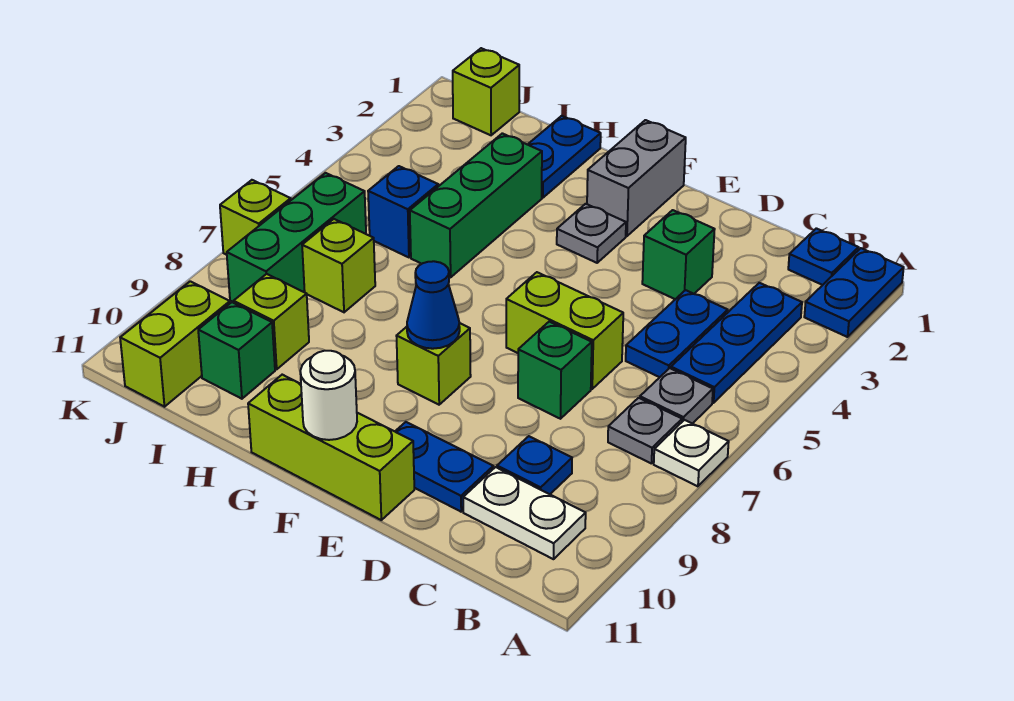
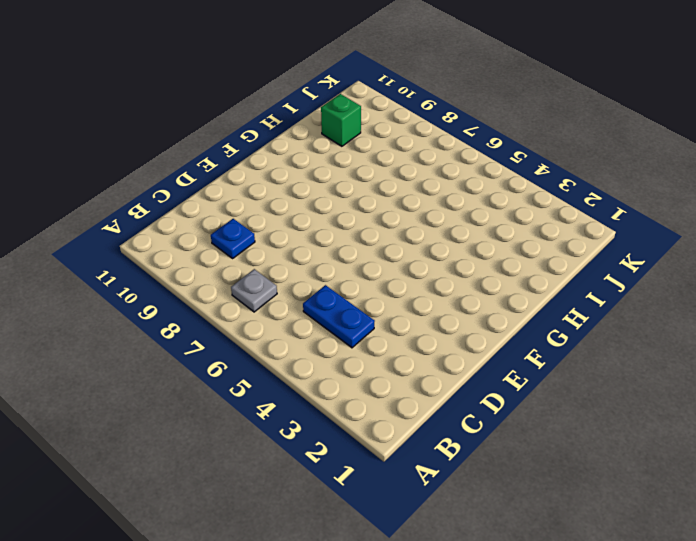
none -> blue 1x2 plate [804,248,904,337]
none -> white 1x1 plate [654,420,729,486]
none -> blue 1x1 plate [788,228,859,285]

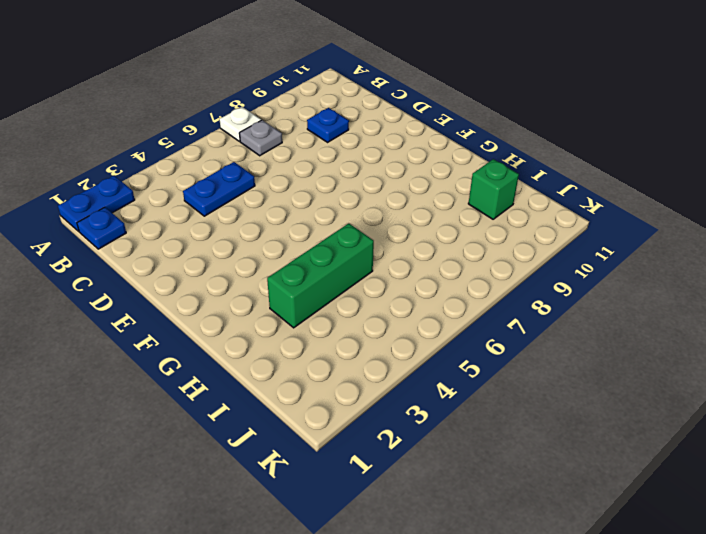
none -> blue 1x3 plate [671,283,802,403]
none -> grey 1x1 plate [640,368,713,424]
none -> white 1x2 plate [463,467,586,559]

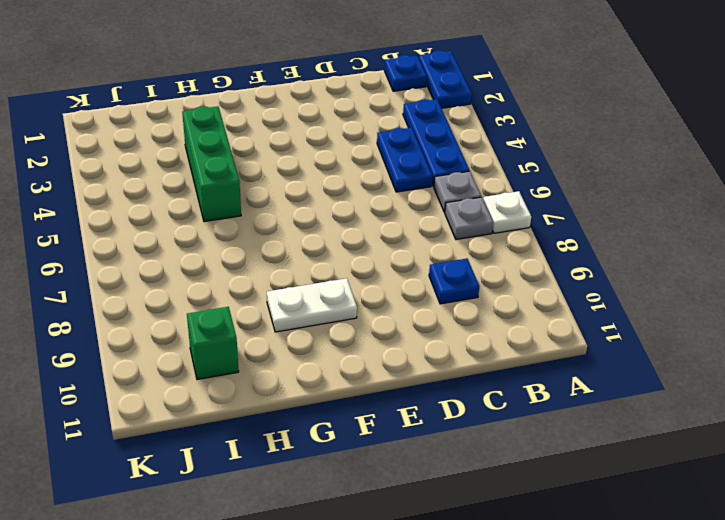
white 1x2 plate [267,278,357,332] -> white 1x2 plate moved to [463,467,586,559]
none -> green 1x1 brick [642,210,715,299]
none -> lime 1x2 brick [506,272,623,389]
none -> green 1x1 brick [518,322,592,419]

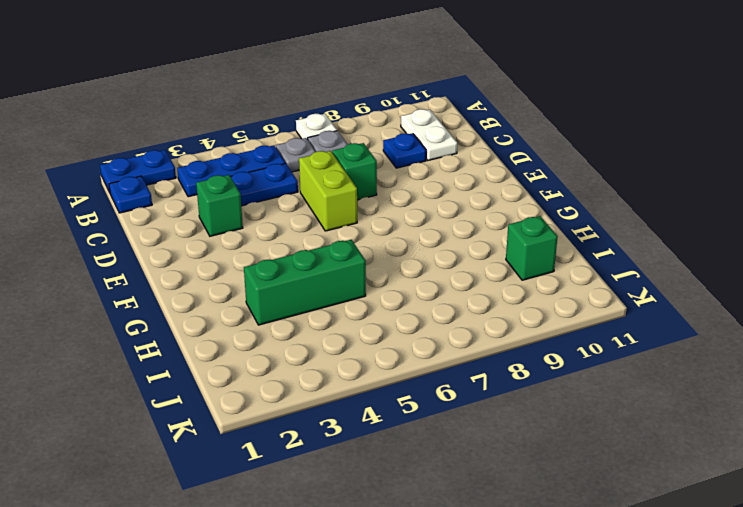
none -> blue 1x2 plate [395,422,493,512]
none -> lime 1x3 brick [248,375,414,520]
none -> grey 1x2 brick [587,120,686,236]

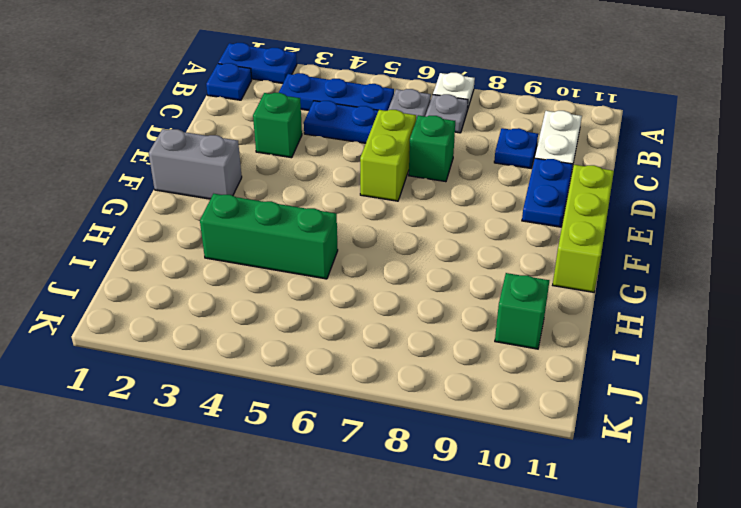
none -> grey 1x1 plate [557,204,626,263]
none -> lime 1x1 brick [397,323,471,405]
none -> blue 1x2 plate [528,116,601,198]

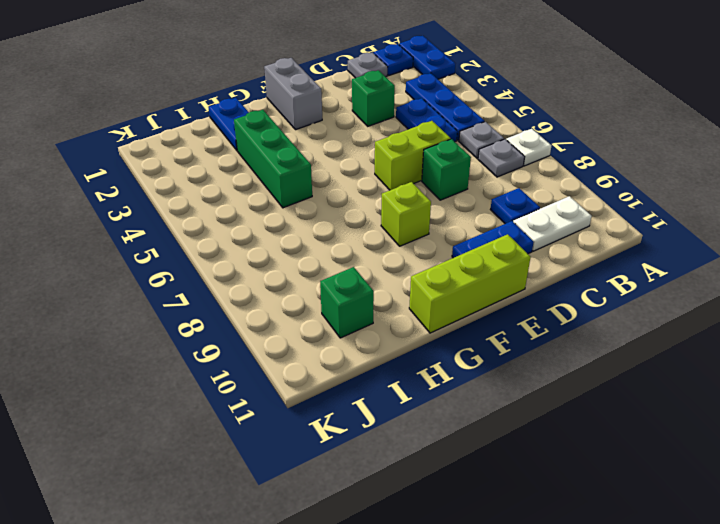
grey 1x1 plate [348,52,388,78] -> grey 1x1 plate moved to [557,204,626,263]
none -> blue 1x1 brick [368,166,438,257]
none -> lime 1x1 brick [302,219,375,312]
none -> lime 1x1 brick [234,274,309,369]

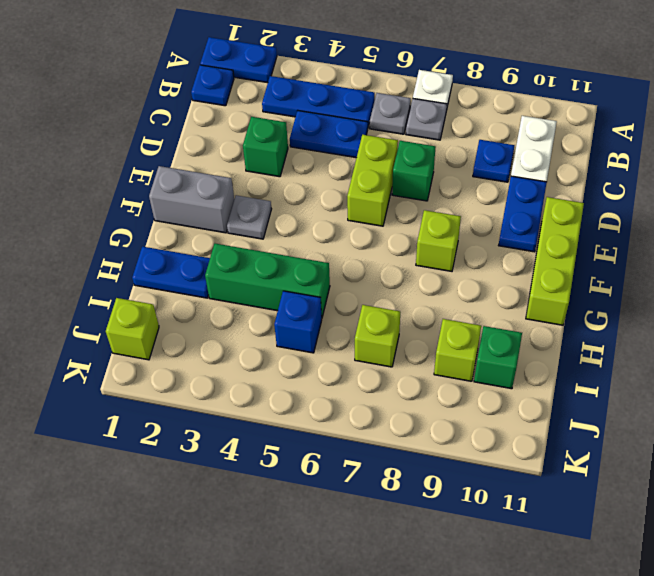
none -> green 1x3 brick [227,173,366,302]
none -> lime 1x2 brick [120,281,230,407]
none -> lime 1x1 brick [220,180,291,255]

